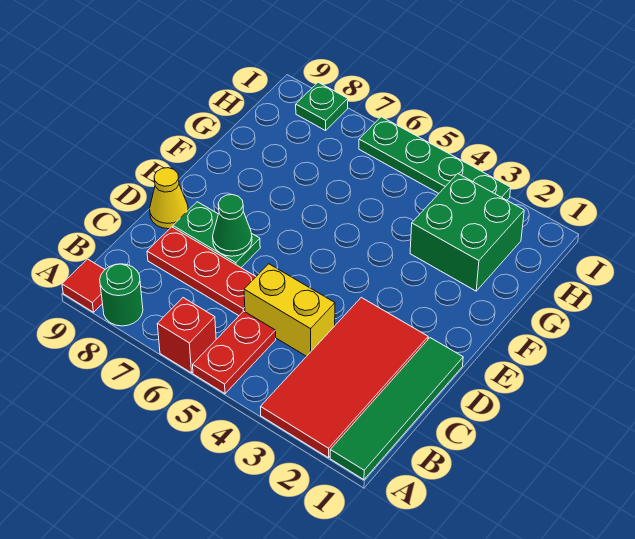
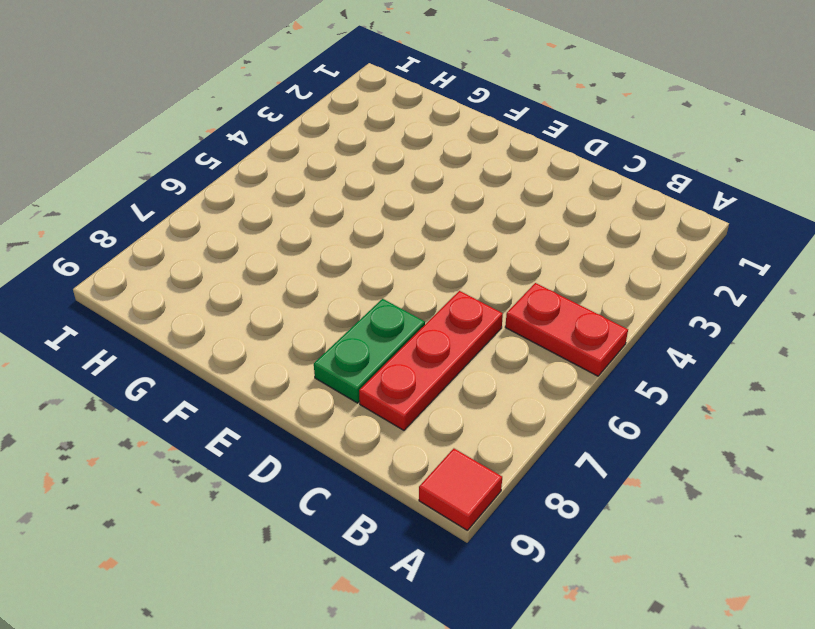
none -> green 1x4 tile [330,338,463,480]
none -> red 2x4 tile [261,297,428,458]
none -> red 1x1 brick [157,298,216,373]

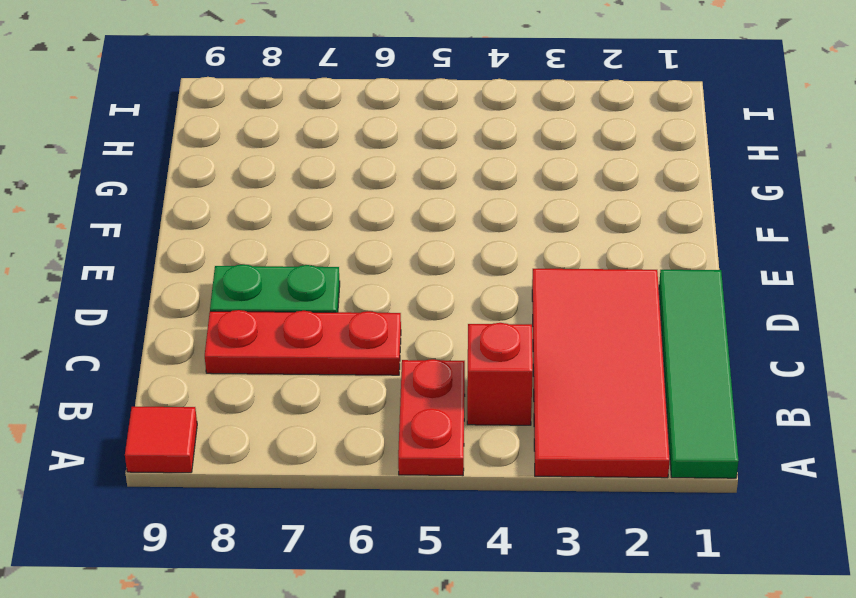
red 1x1 brick [467,323,533,425] -> red 1x1 brick moved to [157,298,216,373]
none -> green 1x1 round brick [100,264,143,326]
none -> yellow 1x2 brick [244,264,335,356]
none -> yellow 1x1 cone [150,168,188,229]

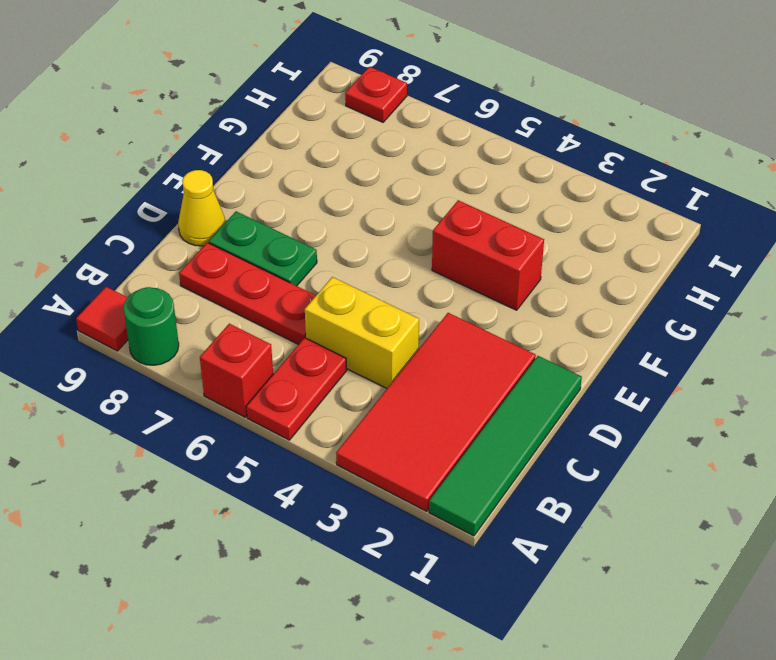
red 1x2 brick [432,200,544,310] -> none
red 1x1 plate [345,67,407,122] -> green 1x1 plate [296,82,348,131]
none -> green 2x2 brick [410,174,524,291]
none -> green 1x4 plate [359,117,511,200]
none -> green 1x1 cone [213,195,252,256]

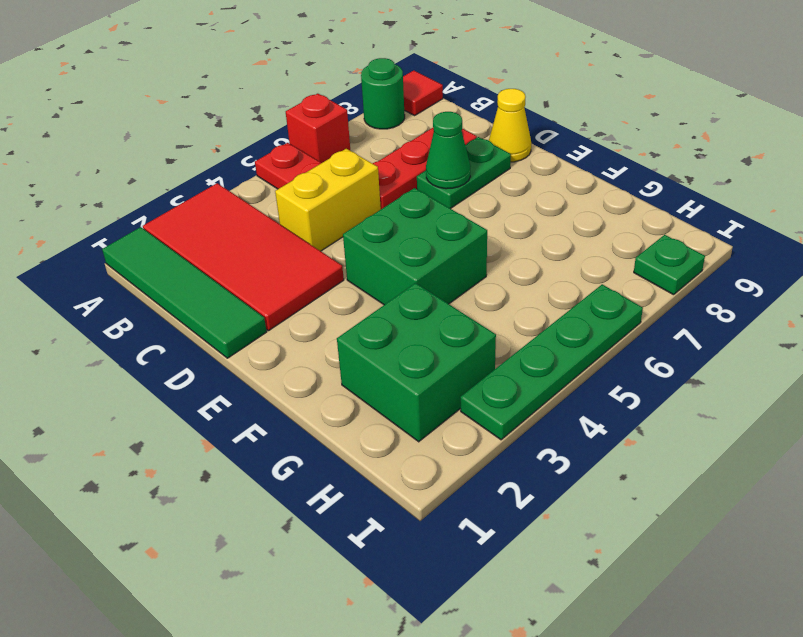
green 2x2 brick [343,188,487,305] -> none

